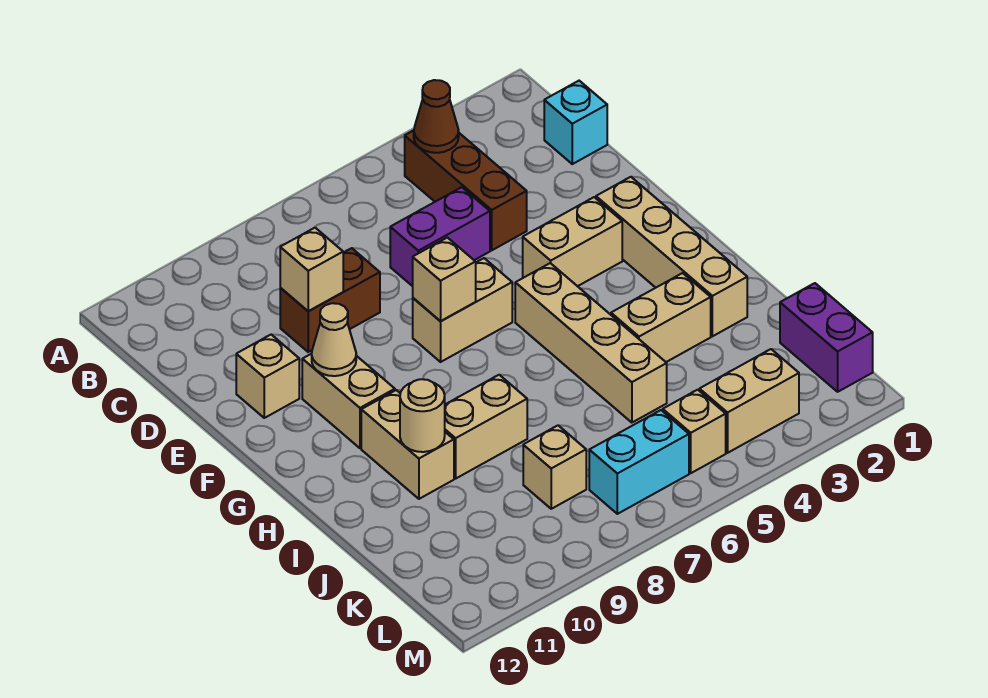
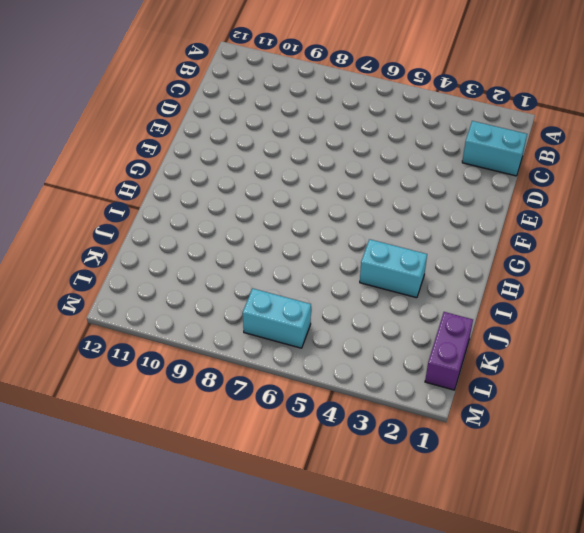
cyan 1x2 brick [462,121,527,176] -> cyan 1x1 brick [544,81,607,164]
cyan 1x2 brick [360,239,427,298] -> tan 1x2 brick [611,273,711,362]
none -> brown 1x3 brick [405,131,527,250]
none -> purple 1x2 brick [390,187,490,286]
none -> brown 1x2 brick [280,248,380,352]

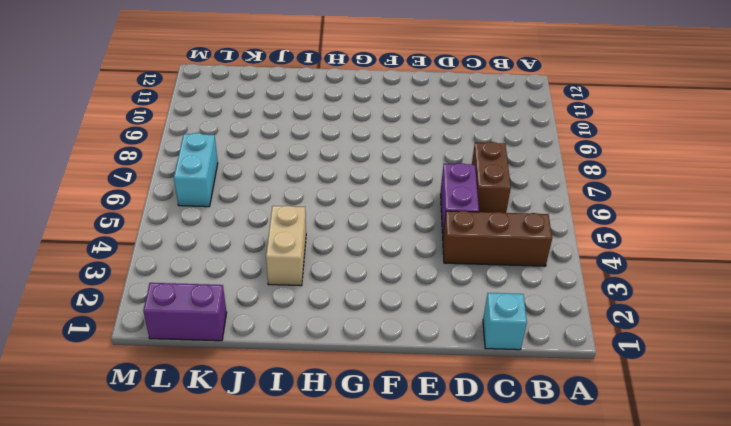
brown 1x2 brick [472,142,511,213] -> brown 1x2 brick moved to [280,248,380,352]
none -> tan 1x1 brick [236,335,299,418]
none -> tan 1x4 brick [596,177,747,336]
none -> tan 1x2 brick [523,197,622,286]

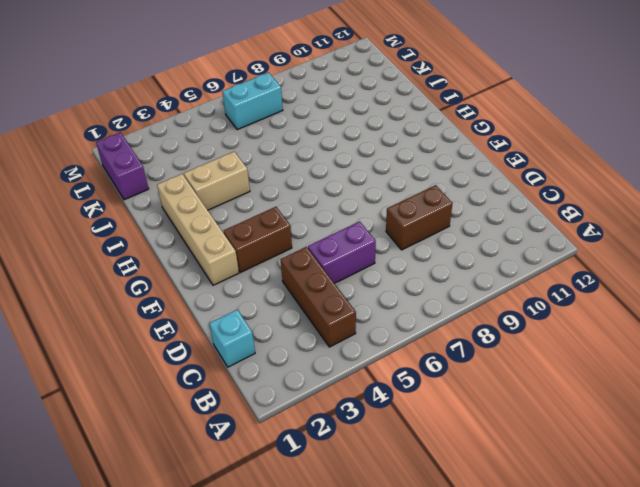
brown 1x2 brick [224,207,292,272] -> tan 1x2 brick [523,197,622,286]
none -> tan 1x1 brick [236,335,299,418]
none -> tan 1x2 brick [413,258,512,362]
none -> tan 1x2 brick [302,354,395,448]

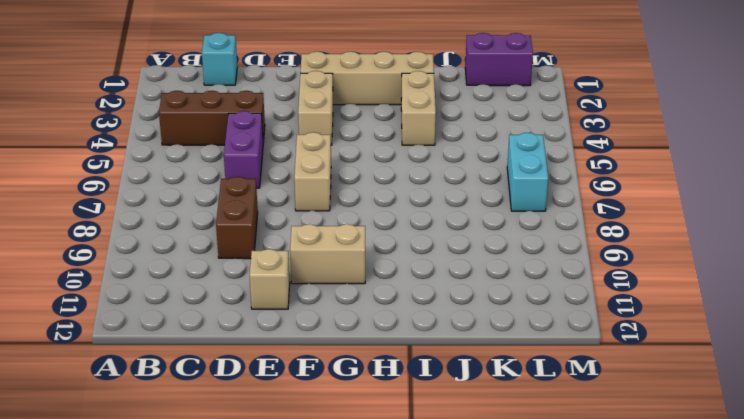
none -> tan 1x4 brick [515,263,667,423]
none -> tan 1x2 brick [361,390,454,499]
none -> tan 1x2 brick [445,375,527,478]

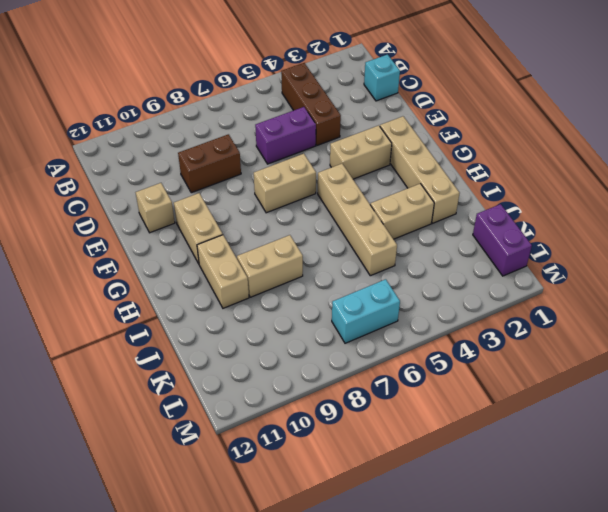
none -> tan 1x1 brick [523,426,586,509]
none -> tan 1x2 brick [699,349,799,453]
none -> tan 1x1 brick [663,390,726,473]

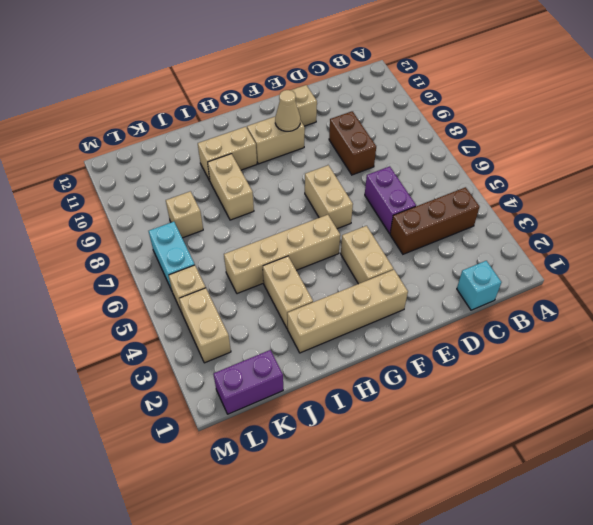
none -> brown 1x1 cone [414,80,459,153]
none -> tan 1x1 brick [280,228,343,311]
none -> tan 1x1 brick [413,238,476,321]

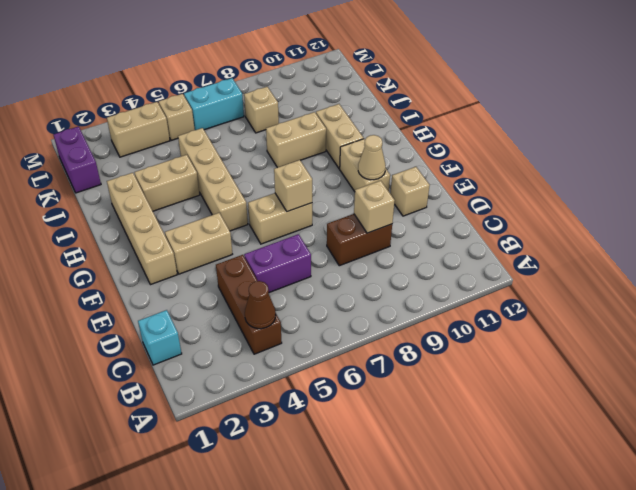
none -> tan 1x1 round brick [400,379,445,452]

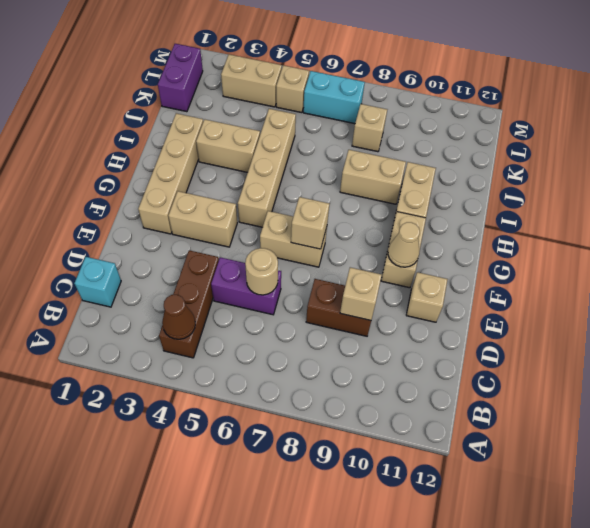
tan 1x1 round brick [245,248,278,295] -> tan 1x1 round brick moved to [400,379,445,452]

